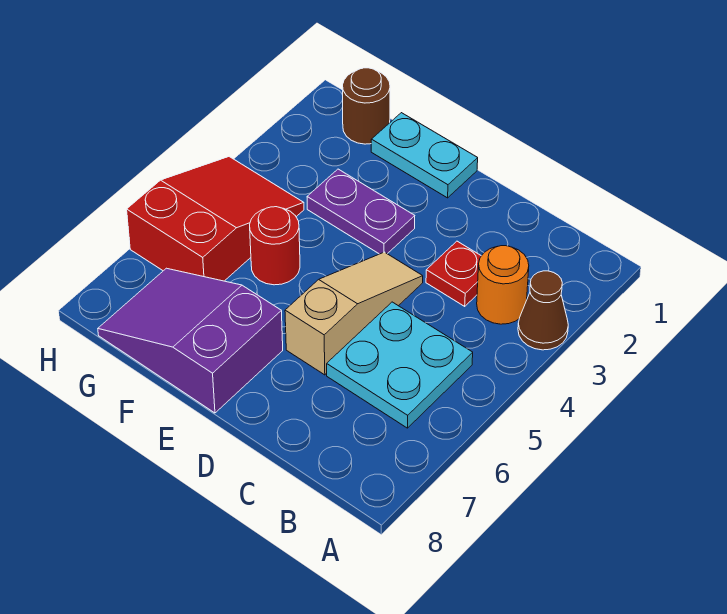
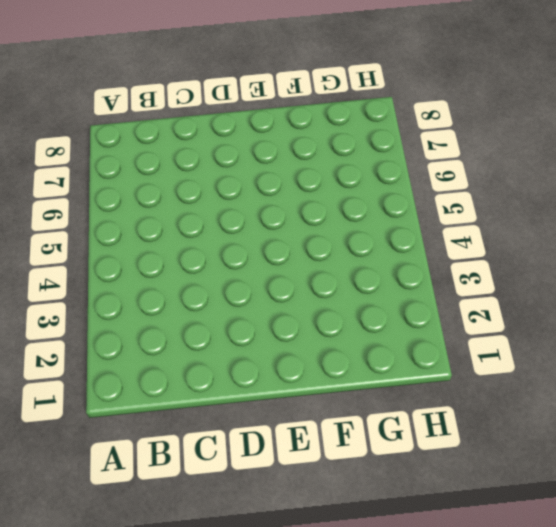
none -> brown 1x1 cone [518,271,568,350]
none -> orange 1x1 round brick [477,246,529,324]

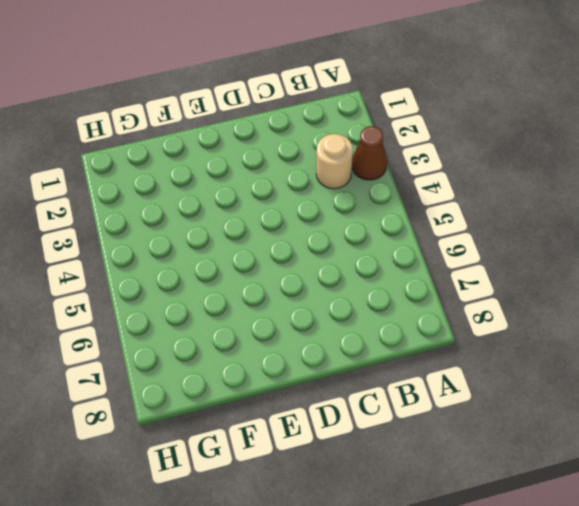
tan 1x1 round brick [316,134,353,189] -> orange 1x1 round brick [477,246,529,324]
none -> cyan 2x2 plate [327,302,473,428]
none -> red 1x1 plate [426,241,481,306]

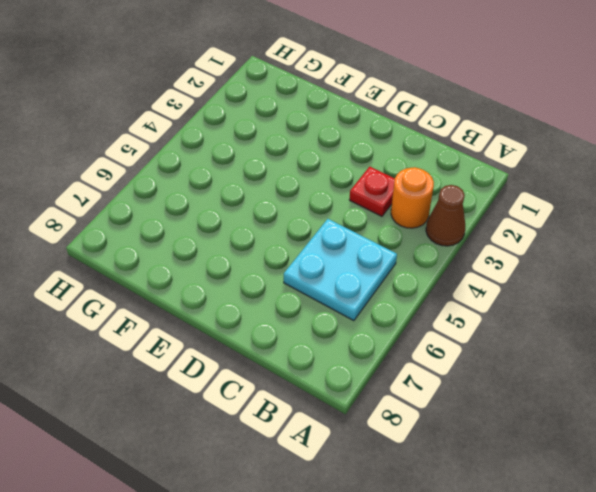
none -> tan 1x3 slope [285,252,423,375]
none -> cyan 1x2 plate [371,113,478,198]

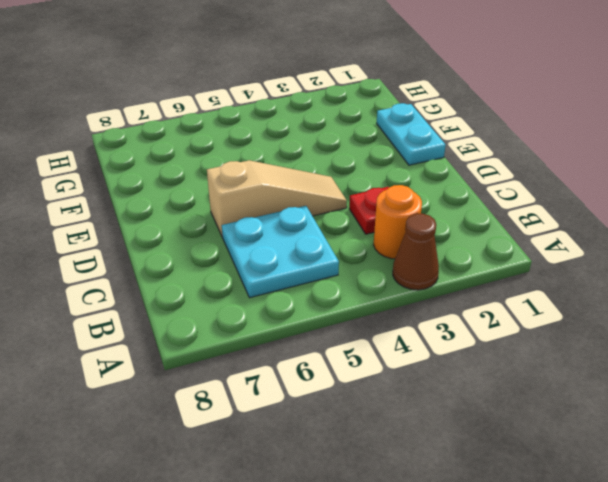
none -> purple 1x2 plate [307,169,415,254]
none -> purple 2x3 slope [98,268,283,413]

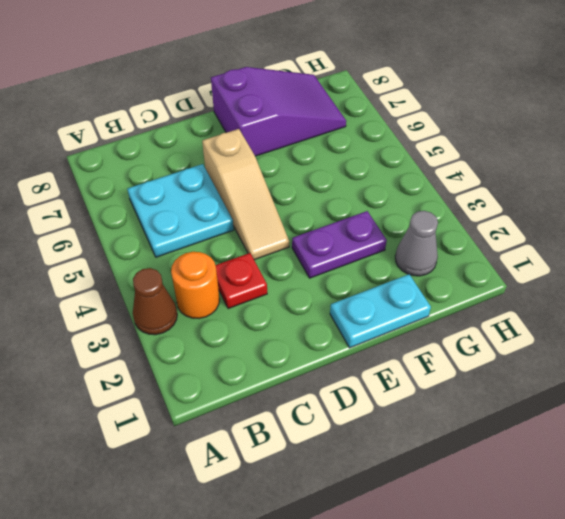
grey 1x1 cone [395,211,438,276] -> none
none -> red 1x1 round brick [250,207,300,285]
none -> brown 1x1 round brick [343,68,390,144]

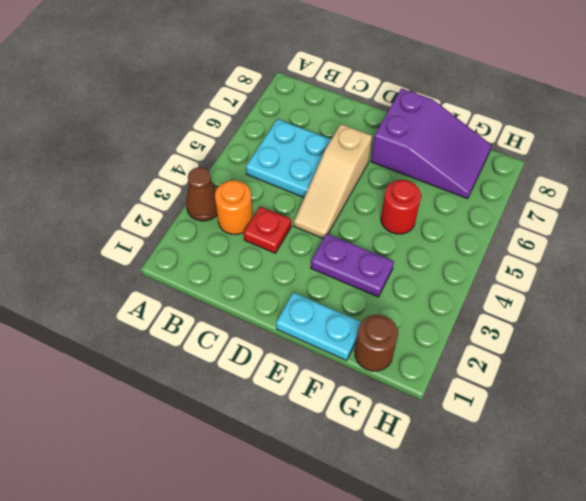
none -> red 2x3 slope [127,157,304,281]

